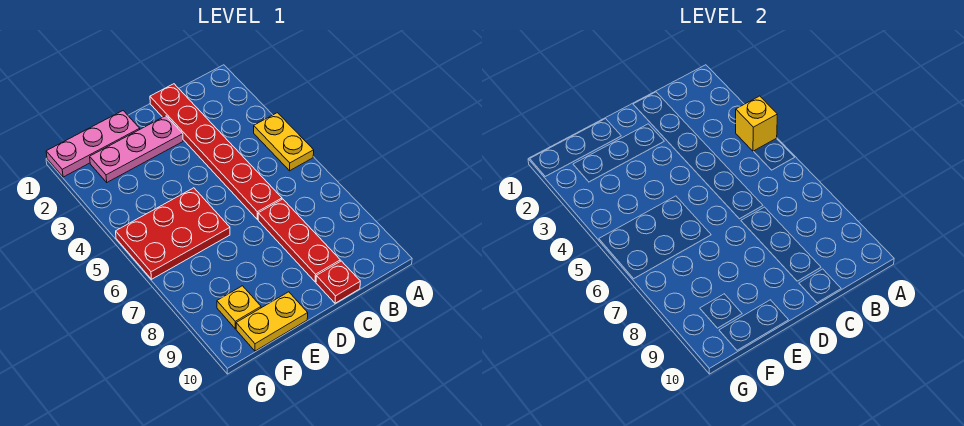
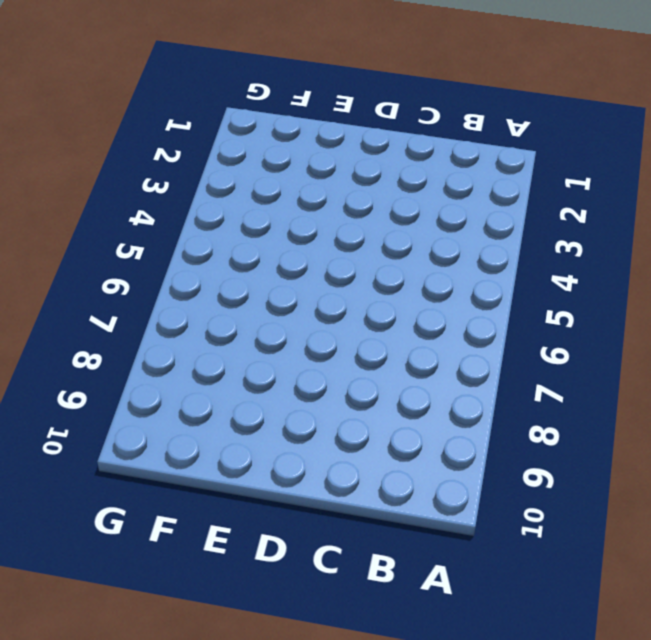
none -> yellow 1x2 plate [254,113,314,171]
none -> red 1x6 plate [150,84,282,219]

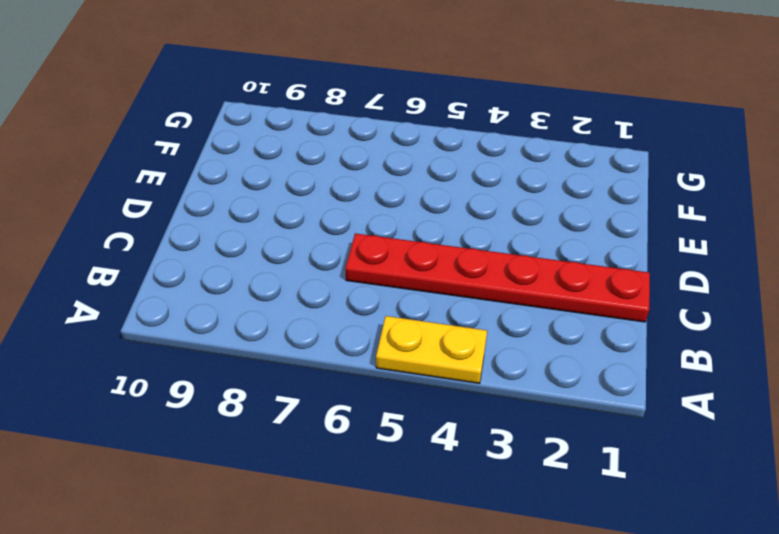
none -> red 1x3 plate [258,199,340,282]
none -> red 1x1 plate [316,261,360,303]

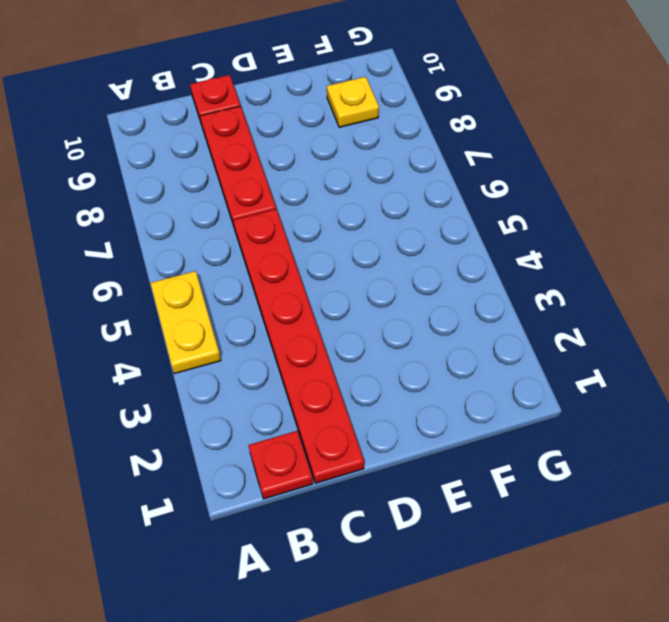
red 1x1 plate [248,431,313,499] -> none
none -> pink 1x3 plate [90,116,183,182]
none -> pink 1x3 plate [46,111,140,177]

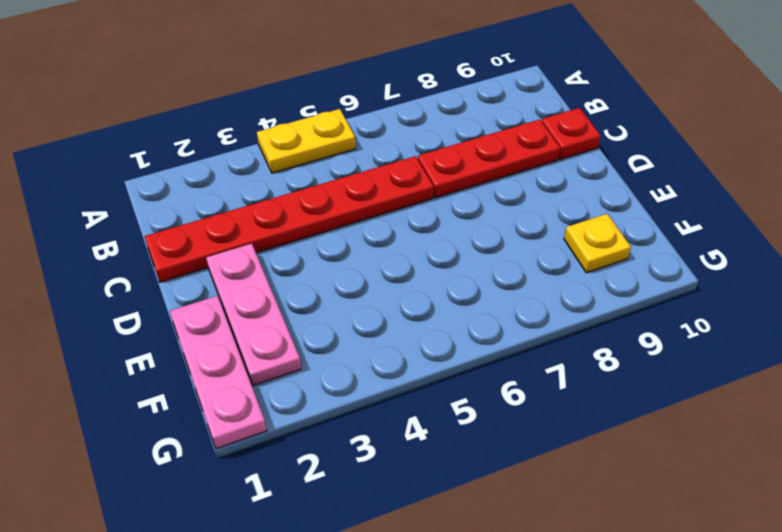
none -> red 2x3 plate [116,188,230,279]
none -> yellow 1x2 plate [236,292,308,351]

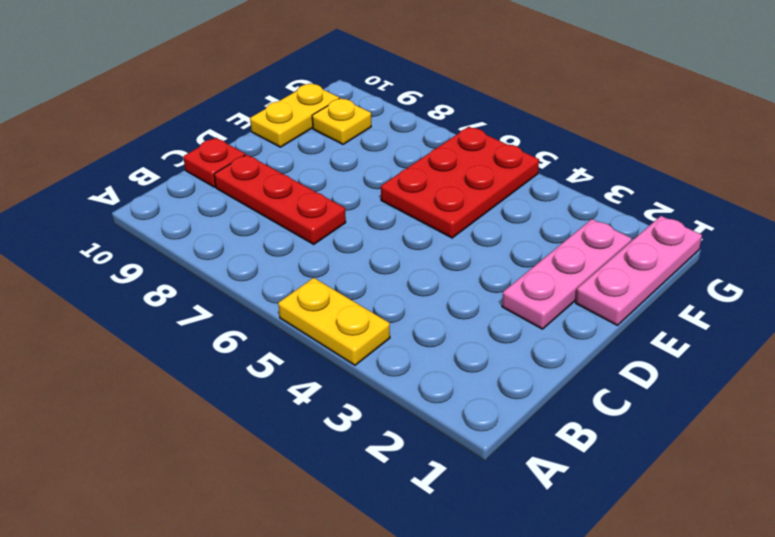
none -> red 1x6 plate [150,84,282,219]
none -> yellow 1x1 brick [736,96,777,151]

